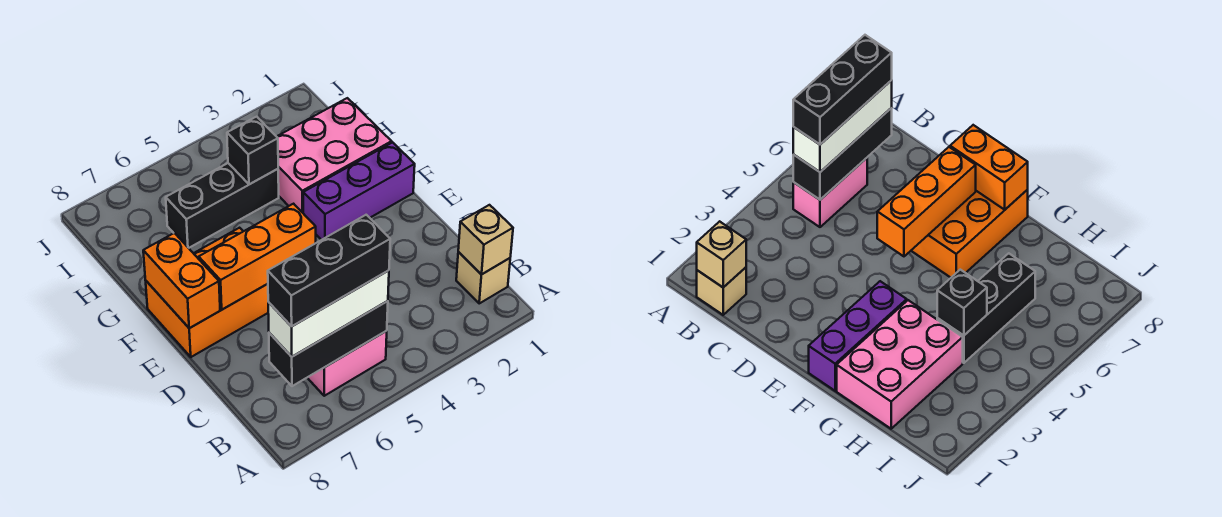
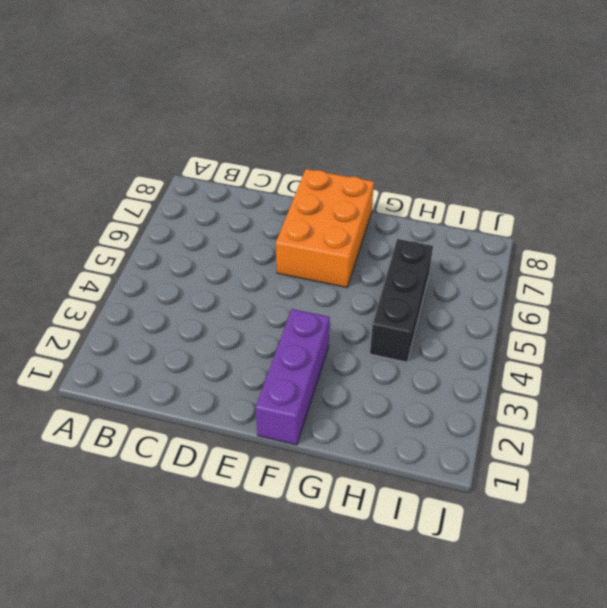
none -> tan 1x1 brick [456,252,510,303]
none -> pink 1x2 brick [307,331,387,396]
none -> pink 2x3 brick [277,98,392,213]

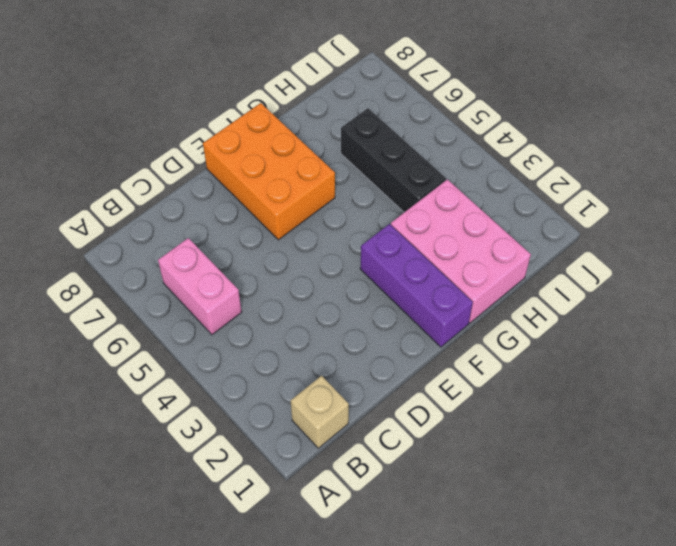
none -> tan 1x1 brick [458,205,513,275]
none -> black 1x3 brick [269,301,388,386]
none -> orange 1x3 brick [199,204,316,310]

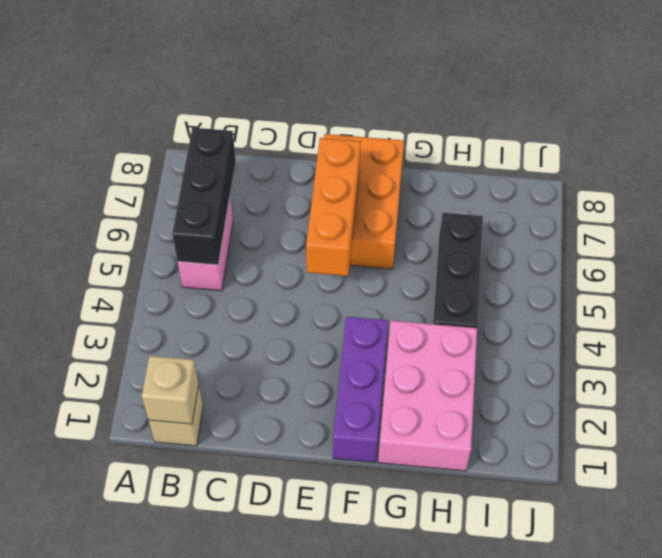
none -> orange 1x2 brick [143,233,220,328]
none -> black 1x1 brick [227,117,278,184]
none -> white 1x3 brick [268,270,389,357]

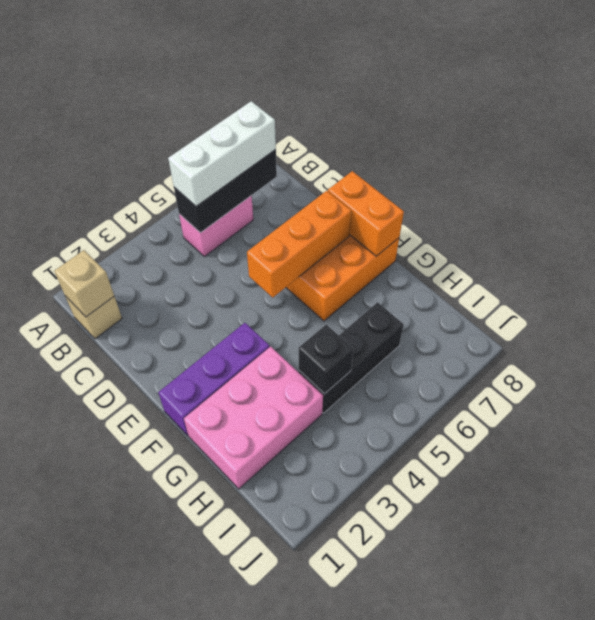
none -> black 1x3 brick [268,215,390,326]

